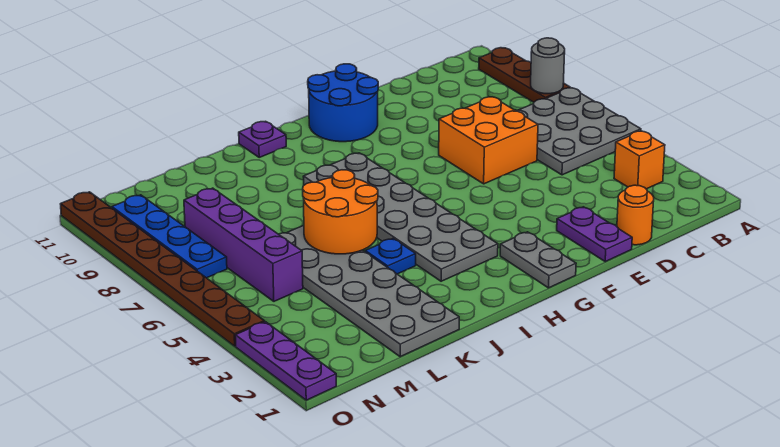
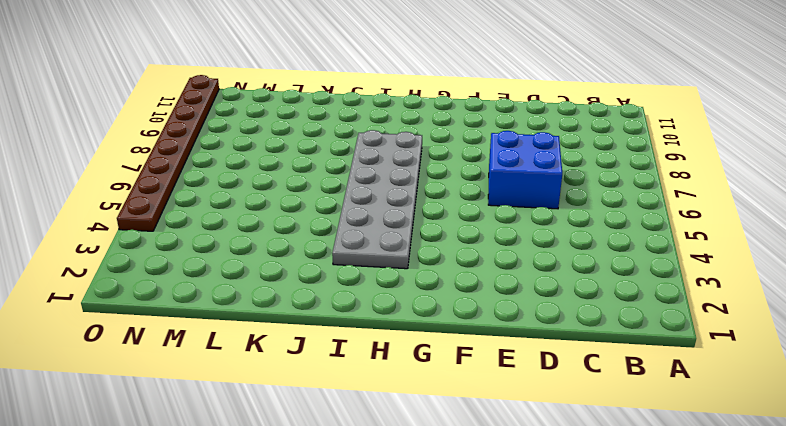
blue 2x2 brick [488,131,562,209] -> orange 2x2 brick [439,97,538,184]
none -> grey 3x3 plate [515,88,641,175]
none -> brown 1x3 plate [479,48,570,102]
none -> orange 1x1 brick [614,131,665,189]

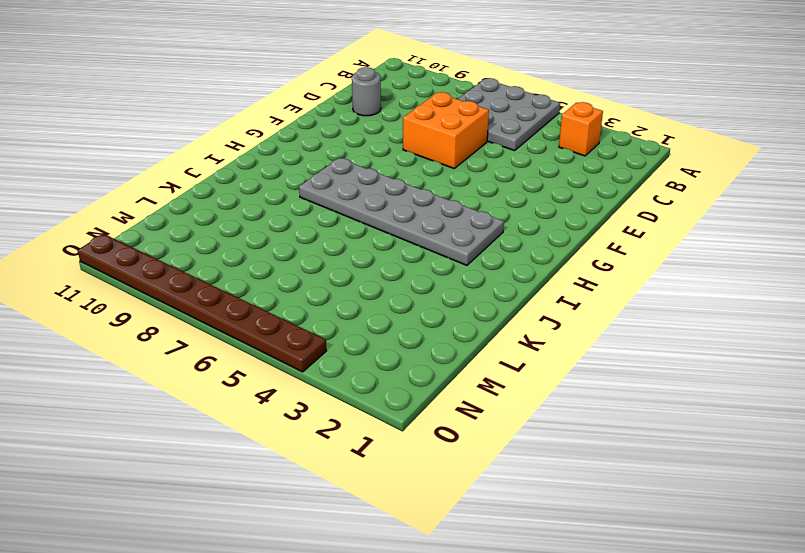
grey 1x1 round brick [352,67,381,116] -> grey 1x1 round brick moved to [531,38,565,94]
none -> brown 1x3 plate [479,48,570,102]
none -> orange 1x1 round brick [617,185,654,245]
none -> purple 1x2 plate [557,207,632,262]

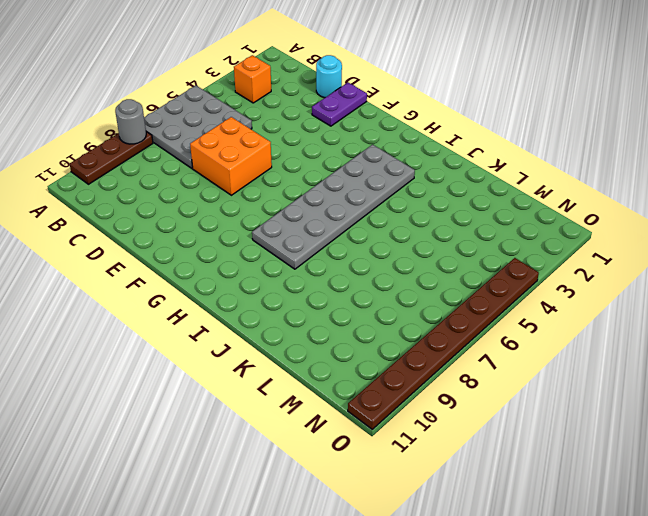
cyan 1x1 round brick [316,55,342,98] -> orange 1x1 round brick [617,185,654,245]
none -> blue 2x2 round brick [308,64,378,142]
none -> grey 1x2 plate [500,232,576,288]
none -> purple 1x1 plate [239,121,286,157]

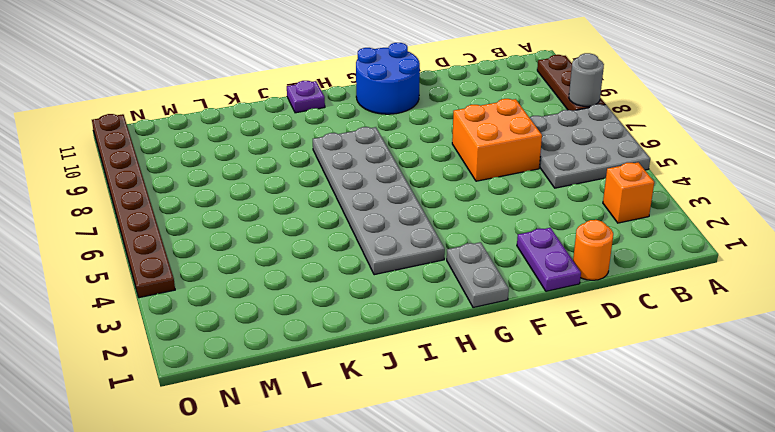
none -> blue 1x1 plate [365,238,416,274]
none -> grey 2x6 plate [279,225,459,357]
none -> purple 1x4 brick [184,188,303,301]

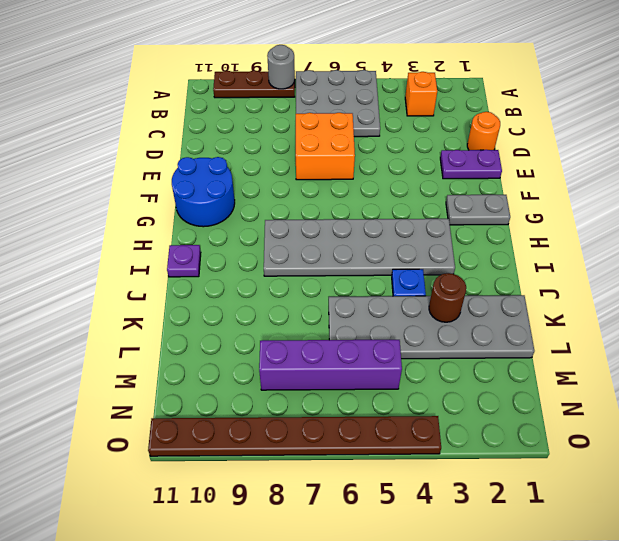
brown 1x1 round brick [429,273,466,322] -> none
none -> blue 1x4 plate [112,195,227,278]
none -> purple 1x3 plate [235,322,336,400]
none -> orange 2x2 round brick [303,170,378,254]

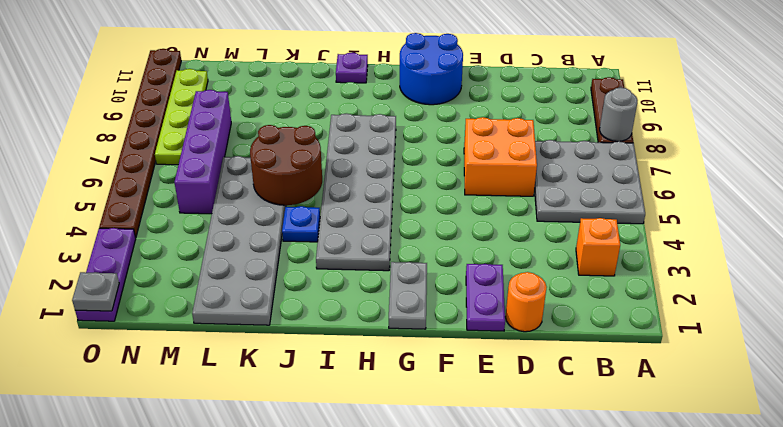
brown 2x2 round brick [250,125,322,205] -> orange 2x2 round brick [303,170,378,254]
lime 1x4 plate [155,69,208,165] -> blue 1x4 plate [112,195,227,278]
grey 1x1 plate [72,272,119,311] -> none

